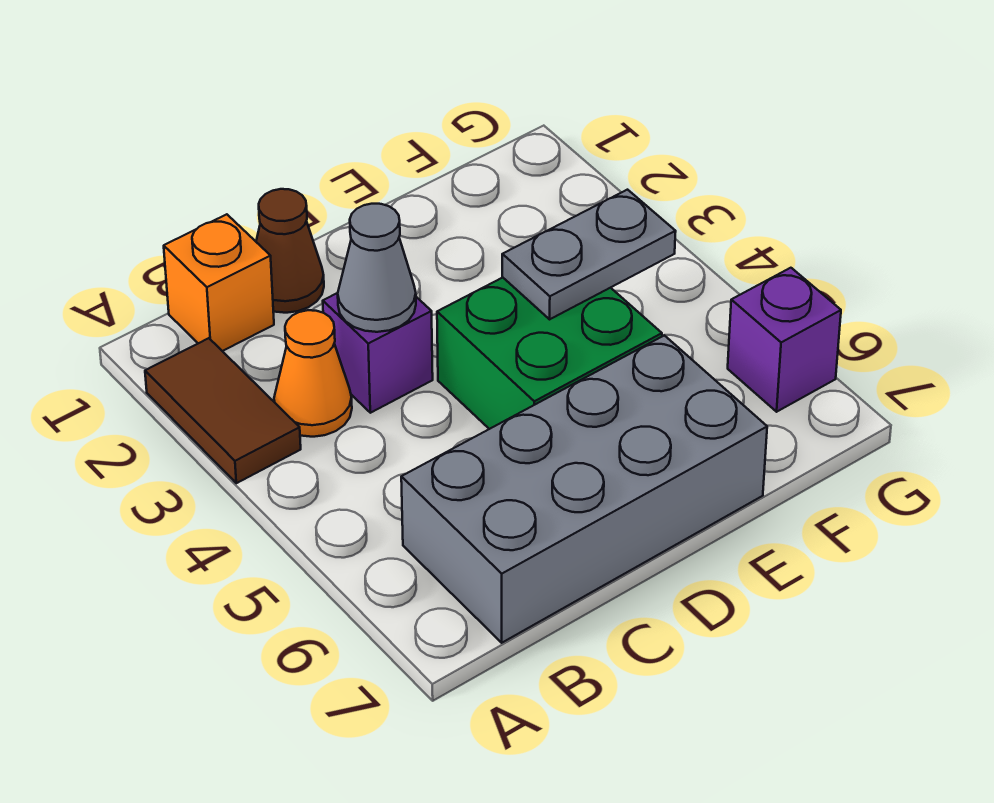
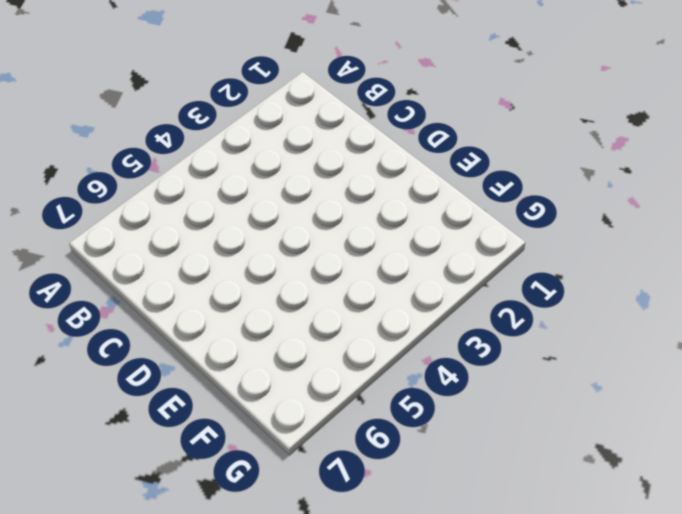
none -> brown 1x2 tile [145,338,301,483]
none -> orange 1x1 brick [164,214,274,351]

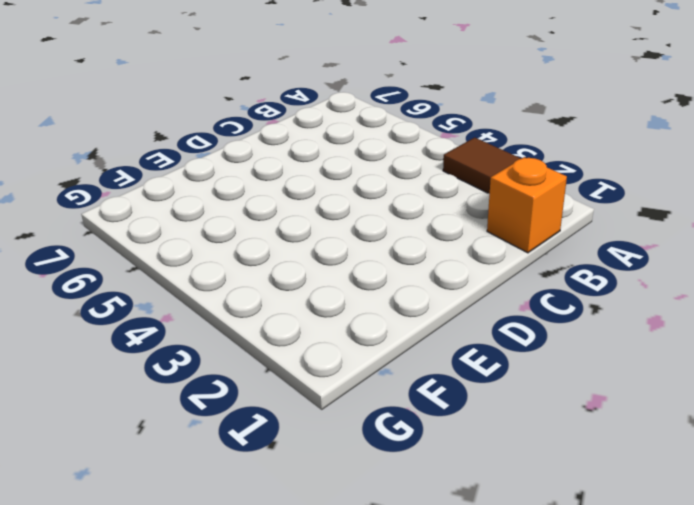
none -> orange 1x1 cone [274,310,352,437]
none -> grey 2x4 brick [401,335,767,643]

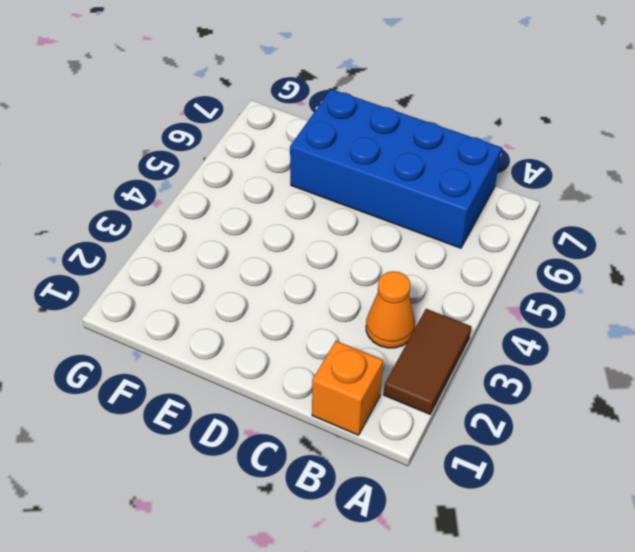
blue 2x4 brick [290,89,502,248] -> grey 2x4 brick [401,335,767,643]
none -> brown 1x1 cone [256,189,324,313]
none -> purple 1x1 brick [323,293,433,413]

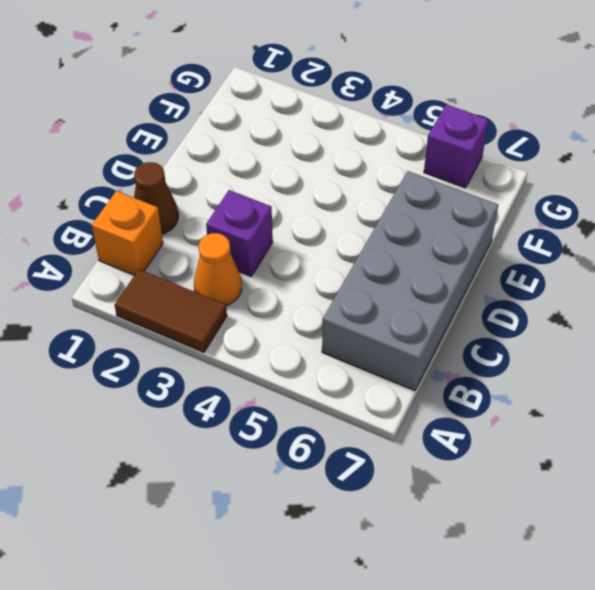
none -> green 2x2 brick [437,278,662,429]
none -> grey 1x1 cone [338,204,416,332]

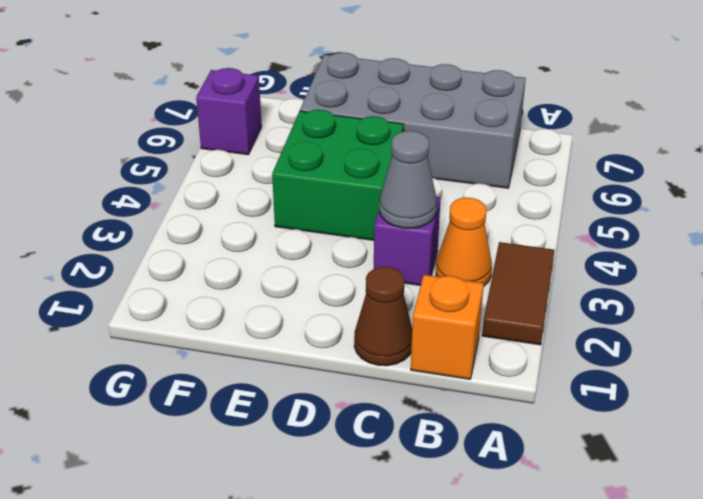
none -> grey 1x2 plate [502,190,676,319]

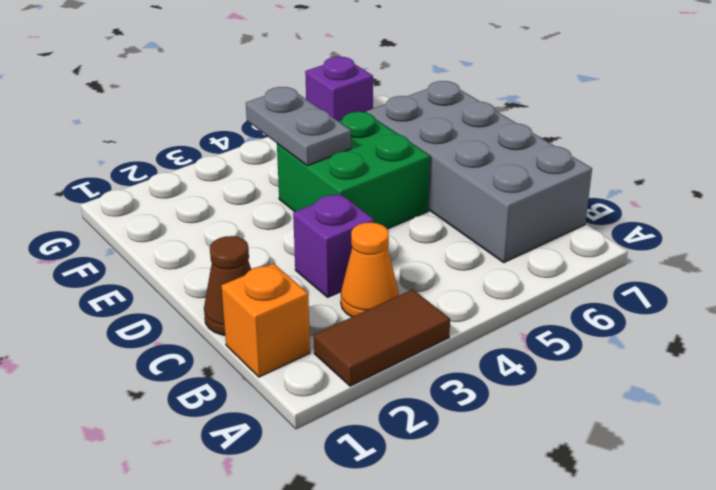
none -> grey 1x1 cone [338,204,416,332]

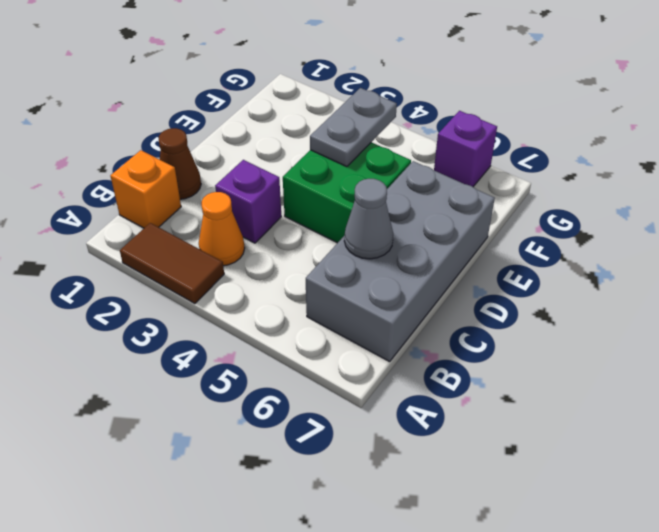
grey 1x1 cone [344,179,393,259] -> grey 1x1 cone moved to [338,204,416,332]

